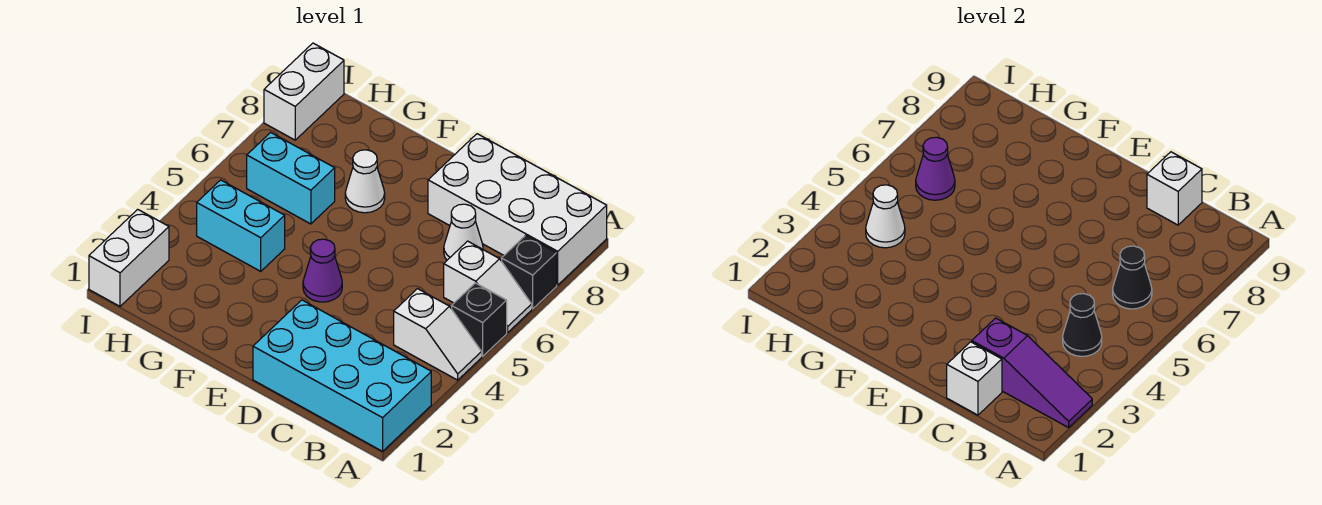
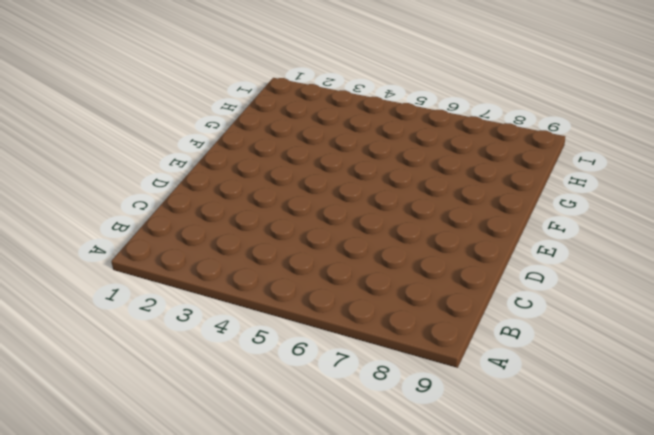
none -> cyan 2x4 brick [253,300,431,451]
none -> white 1x2 slope [394,289,482,380]
none -> black 1x1 brick [452,283,507,356]

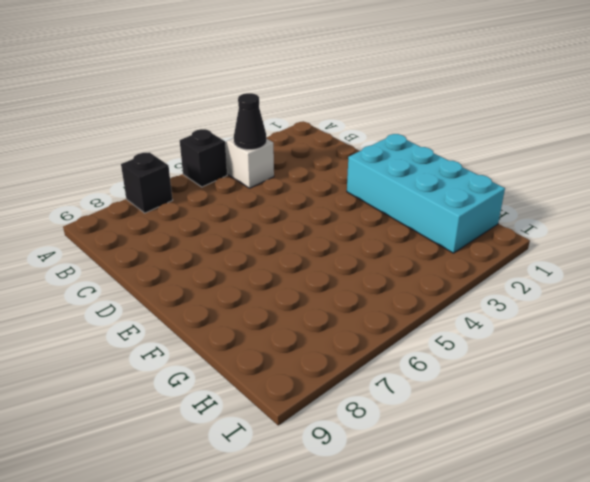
cyan 2x4 brick [347,134,505,253] -> cyan 2x4 brick moved to [253,300,431,451]
none -> white 1x2 slope [444,241,532,333]
none -> white 2x4 brick [428,134,607,285]
none -> white 1x1 cone [444,204,483,260]

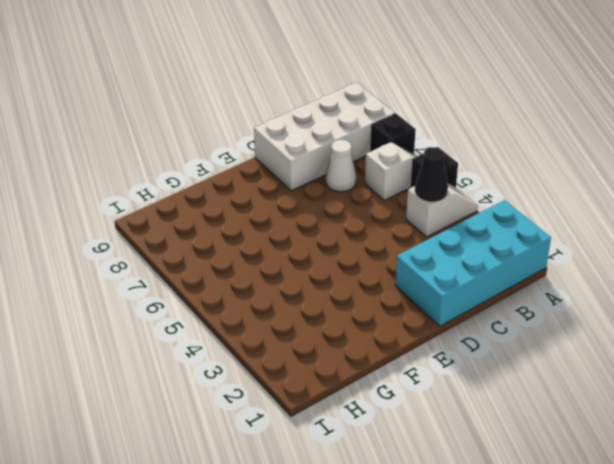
none -> purple 1x1 cone [303,239,342,302]
none -> white 1x1 cone [345,150,385,213]
none -> cyan 1x2 brick [197,180,285,271]

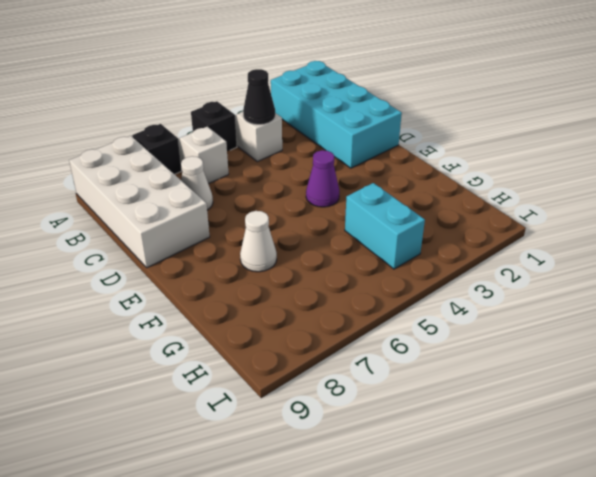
none -> cyan 1x2 brick [247,132,335,224]
none -> white 1x2 brick [89,209,169,306]
none -> white 1x2 brick [264,43,344,140]

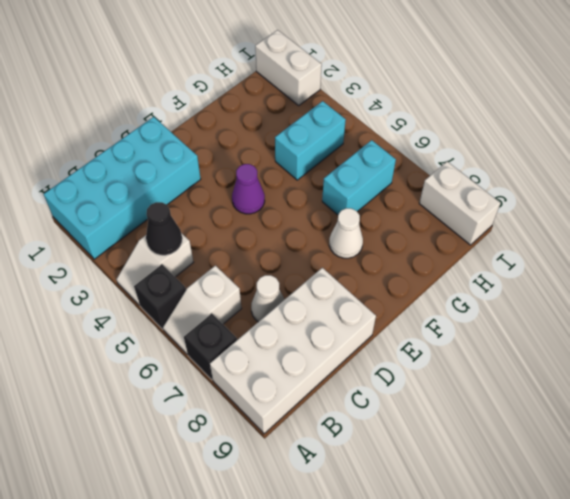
none -> purple 1x3 slope [972,318,1092,428]
none -> black 1x1 cone [1113,246,1152,309]
none -> white 1x1 brick [947,342,1002,415]

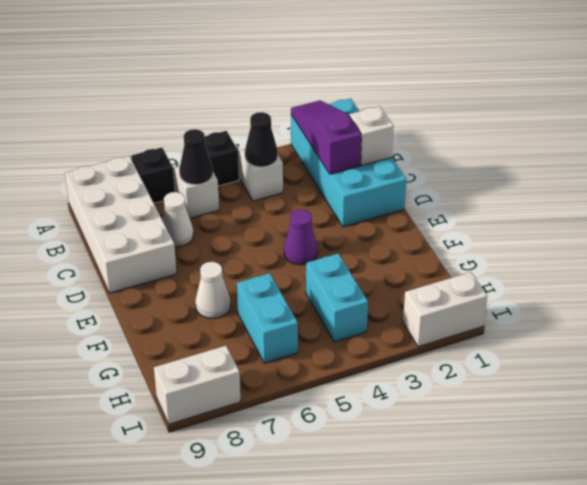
none -> white 1x1 brick [1147,152,1202,225]
none -> white 1x1 cone [866,185,905,248]
none -> purple 1x1 cone [916,137,955,200]

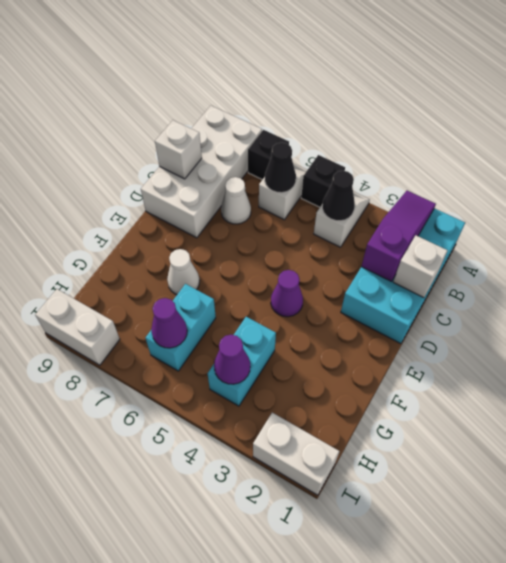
purple 1x1 cone [214,335,250,384] -> white 1x1 cone [866,185,905,248]

